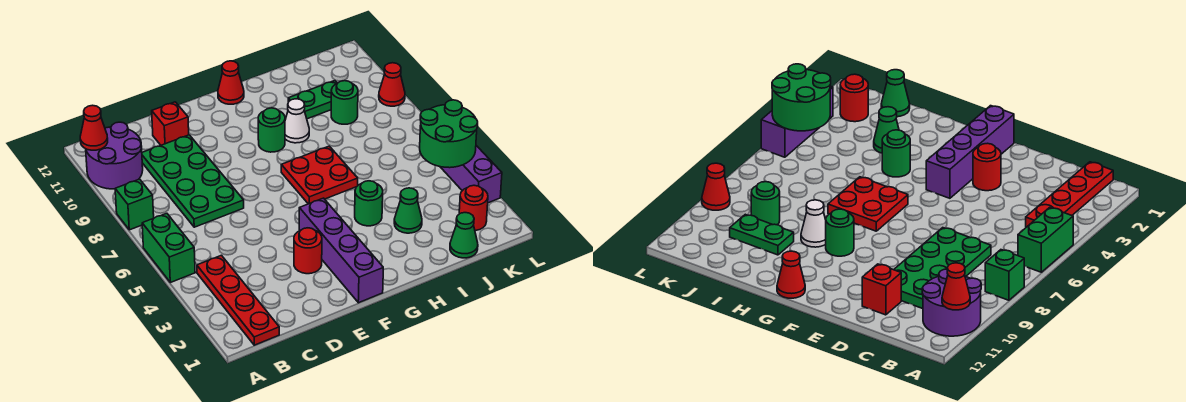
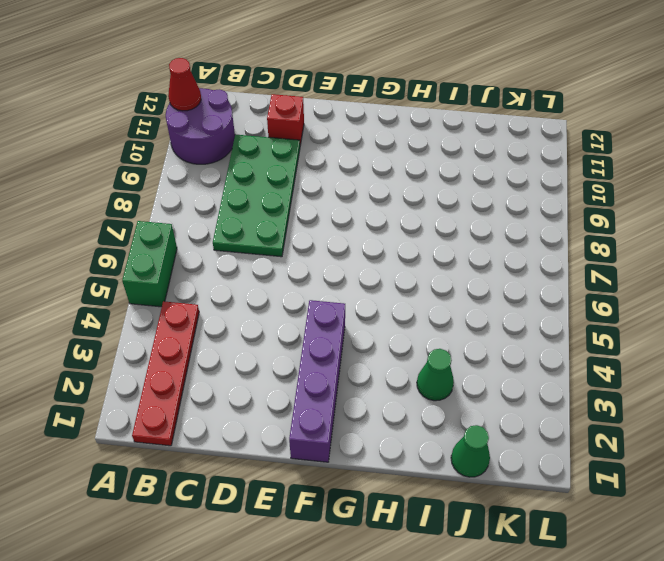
none -> green 1x1 brick [115,179,154,230]
none -> red 1x1 round brick [294,228,322,274]
none -> red 2x2 plate [281,146,358,204]

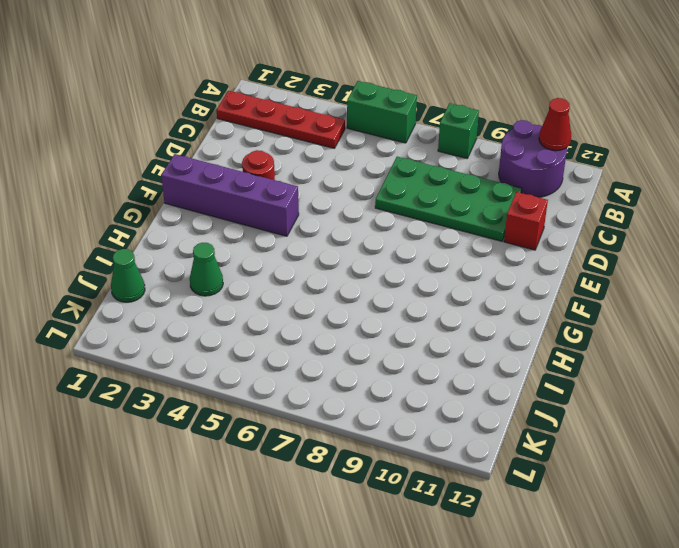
none -> red 2x2 plate [281,146,358,204]
none -> green 1x1 round brick [258,108,285,152]
none -> red 1x1 cone [218,61,244,104]

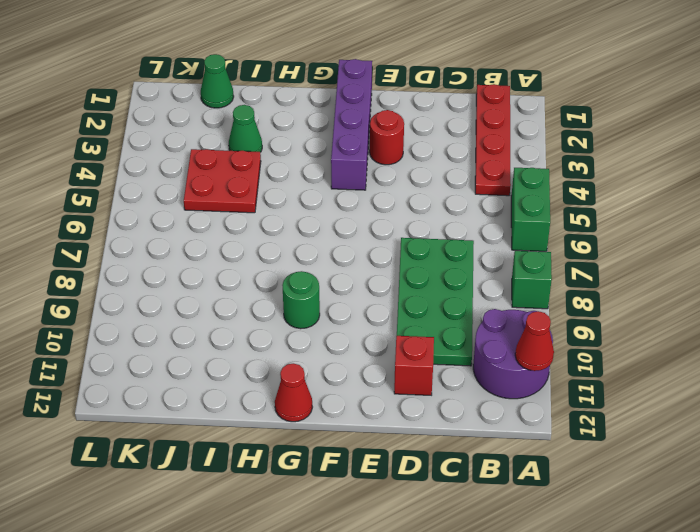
red 2x2 plate [184,149,261,213] -> red 2x2 plate moved to [281,146,358,204]
none -> green 1x1 round brick [355,181,383,226]
none -> white 1x1 cone [285,99,309,143]
none -> green 1x2 plate [288,81,337,119]

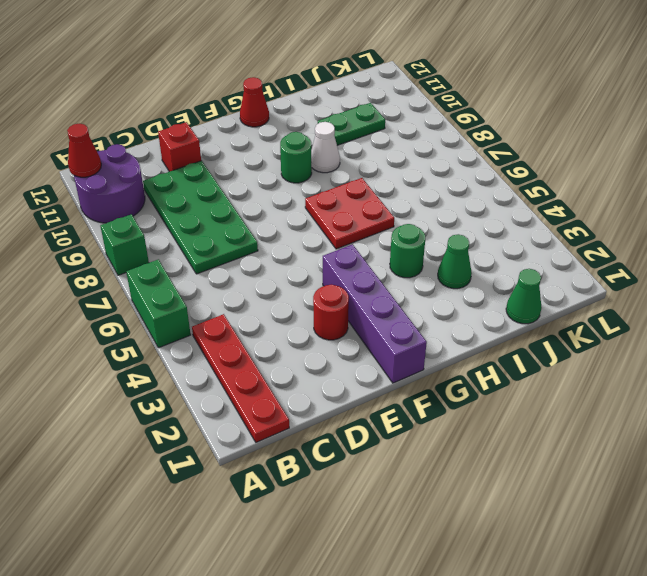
none -> green 1x1 round brick [331,81,358,124]
none -> red 1x1 round brick [459,185,488,231]
none -> purple 1x3 brick [441,146,502,203]

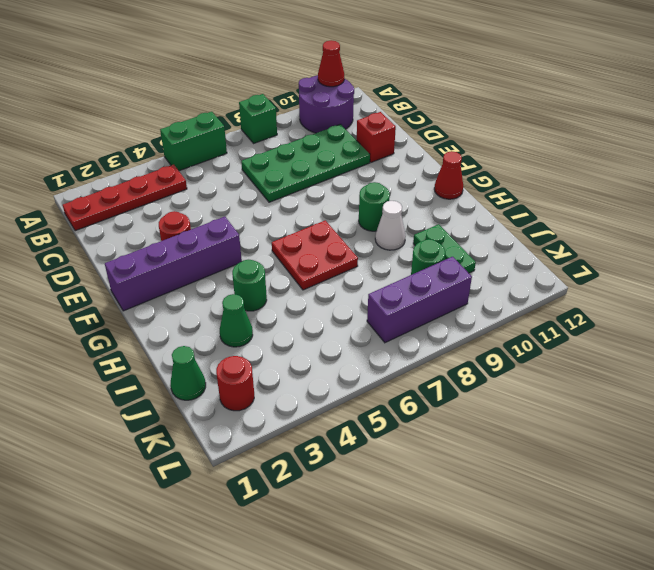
purple 1x3 brick [367,257,472,343] -> purple 1x3 brick moved to [441,146,502,203]
none -> red 1x1 cone [379,63,405,106]
none -> green 2x2 round brick [420,100,478,168]

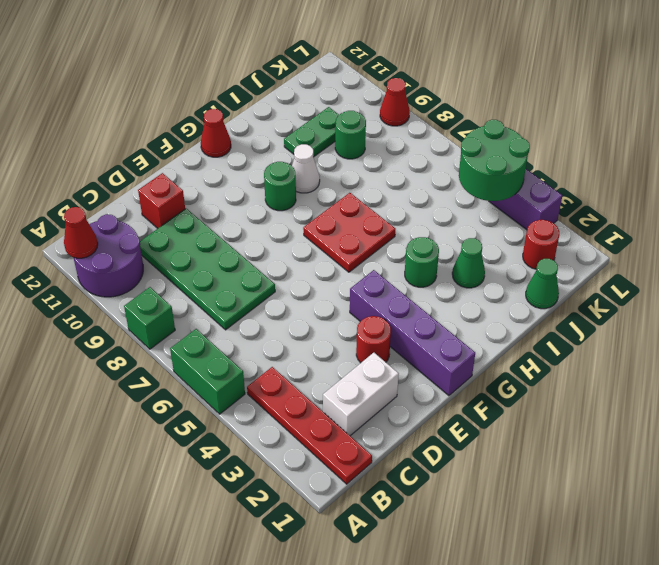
white 1x2 brick [323,353,399,436] -> none

